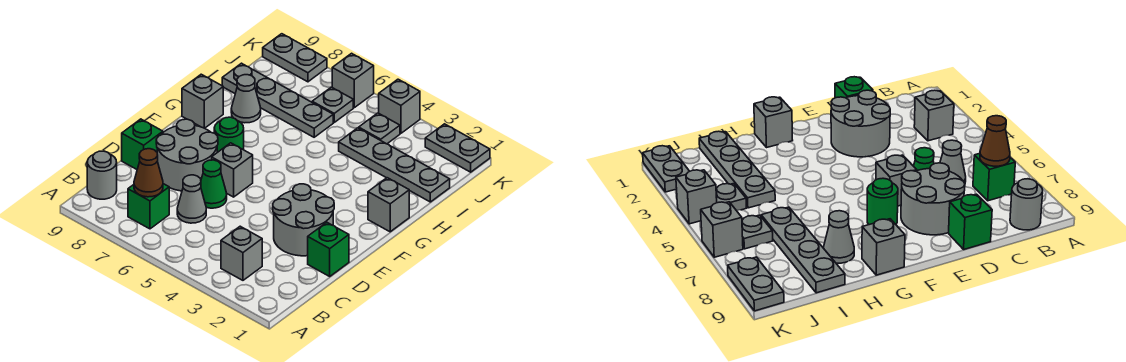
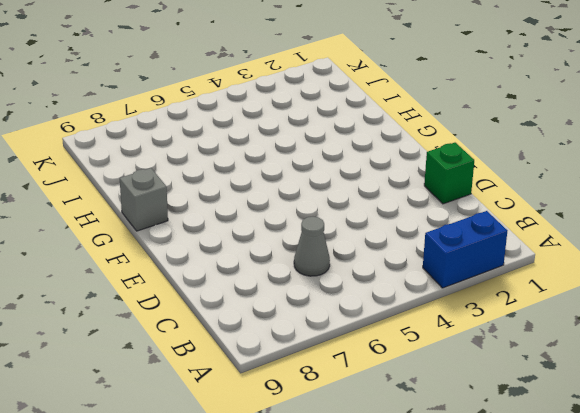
blue 1x2 brick [423,211,507,288] -> none
none -> grey 1x1 brick [221,226,262,280]
none -> green 1x1 brick [128,184,169,229]
none -> grey 1x1 round brick [87,151,117,199]

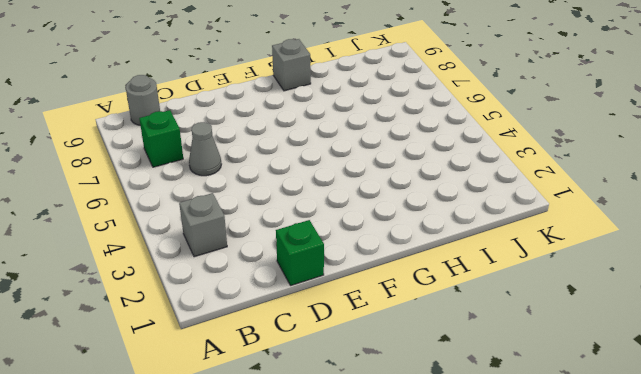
none -> grey 2x2 round brick [273,184,334,256]
none -> green 1x1 cone [201,160,227,208]
none -> grey 2x2 round brick [156,119,218,191]

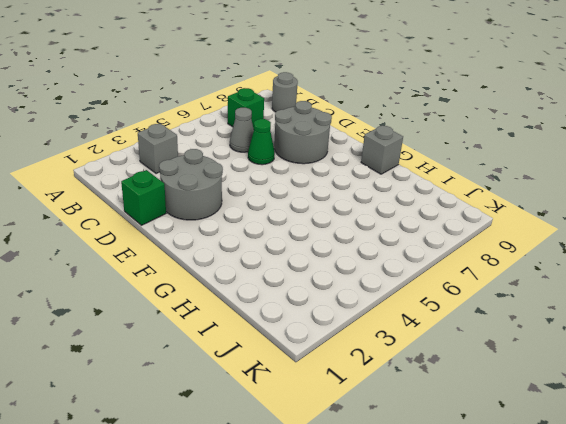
none -> green 1x1 brick [122,119,163,169]
none -> grey 1x1 brick [212,143,253,197]
none -> green 1x1 round brick [214,117,244,152]

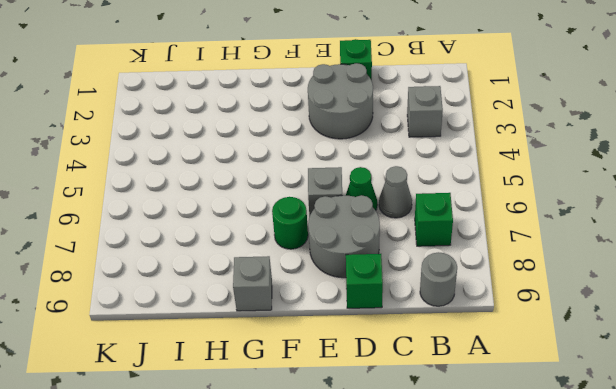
none -> grey 1x1 brick [368,178,409,232]
none -> grey 1x1 cone [231,75,261,123]
none -> grey 1x4 plate [339,128,450,202]

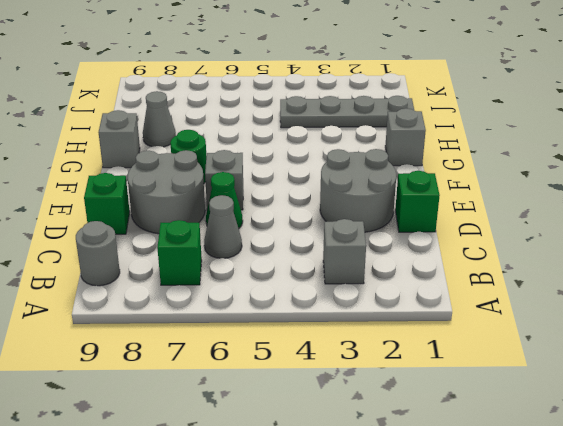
none -> grey 1x4 plate [222,63,333,137]
none -> grey 1x1 plate [359,113,400,144]
none -> grey 1x1 plate [312,87,353,122]

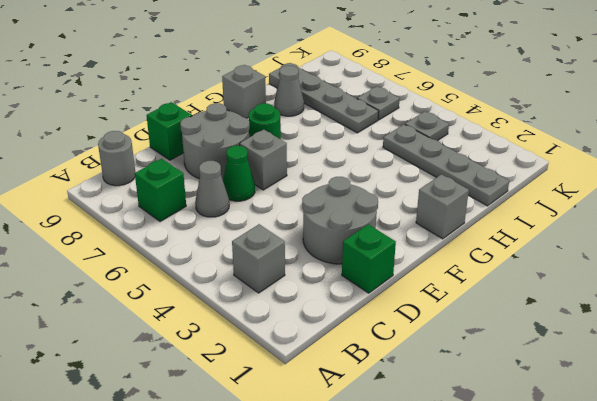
none -> grey 1x2 plate [425,124,490,172]
none -> grey 1x1 brick [379,79,420,133]
none -> grey 1x1 brick [332,53,374,108]

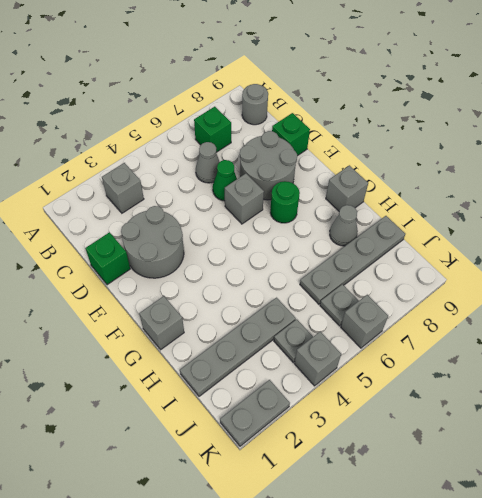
none -> grey 1x2 plate [263,34,327,82]
none -> brown 1x1 cone [134,149,163,197]

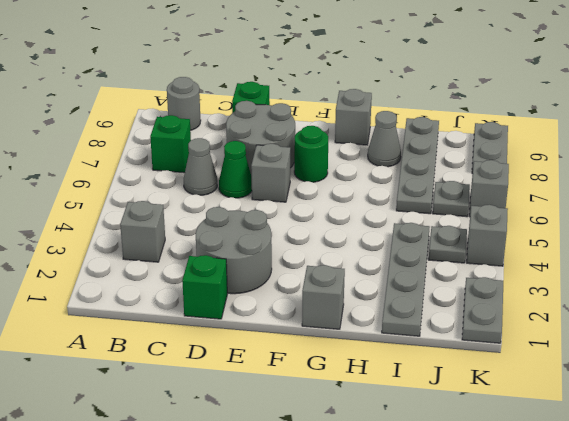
none -> brown 1x1 cone [134,149,163,197]

